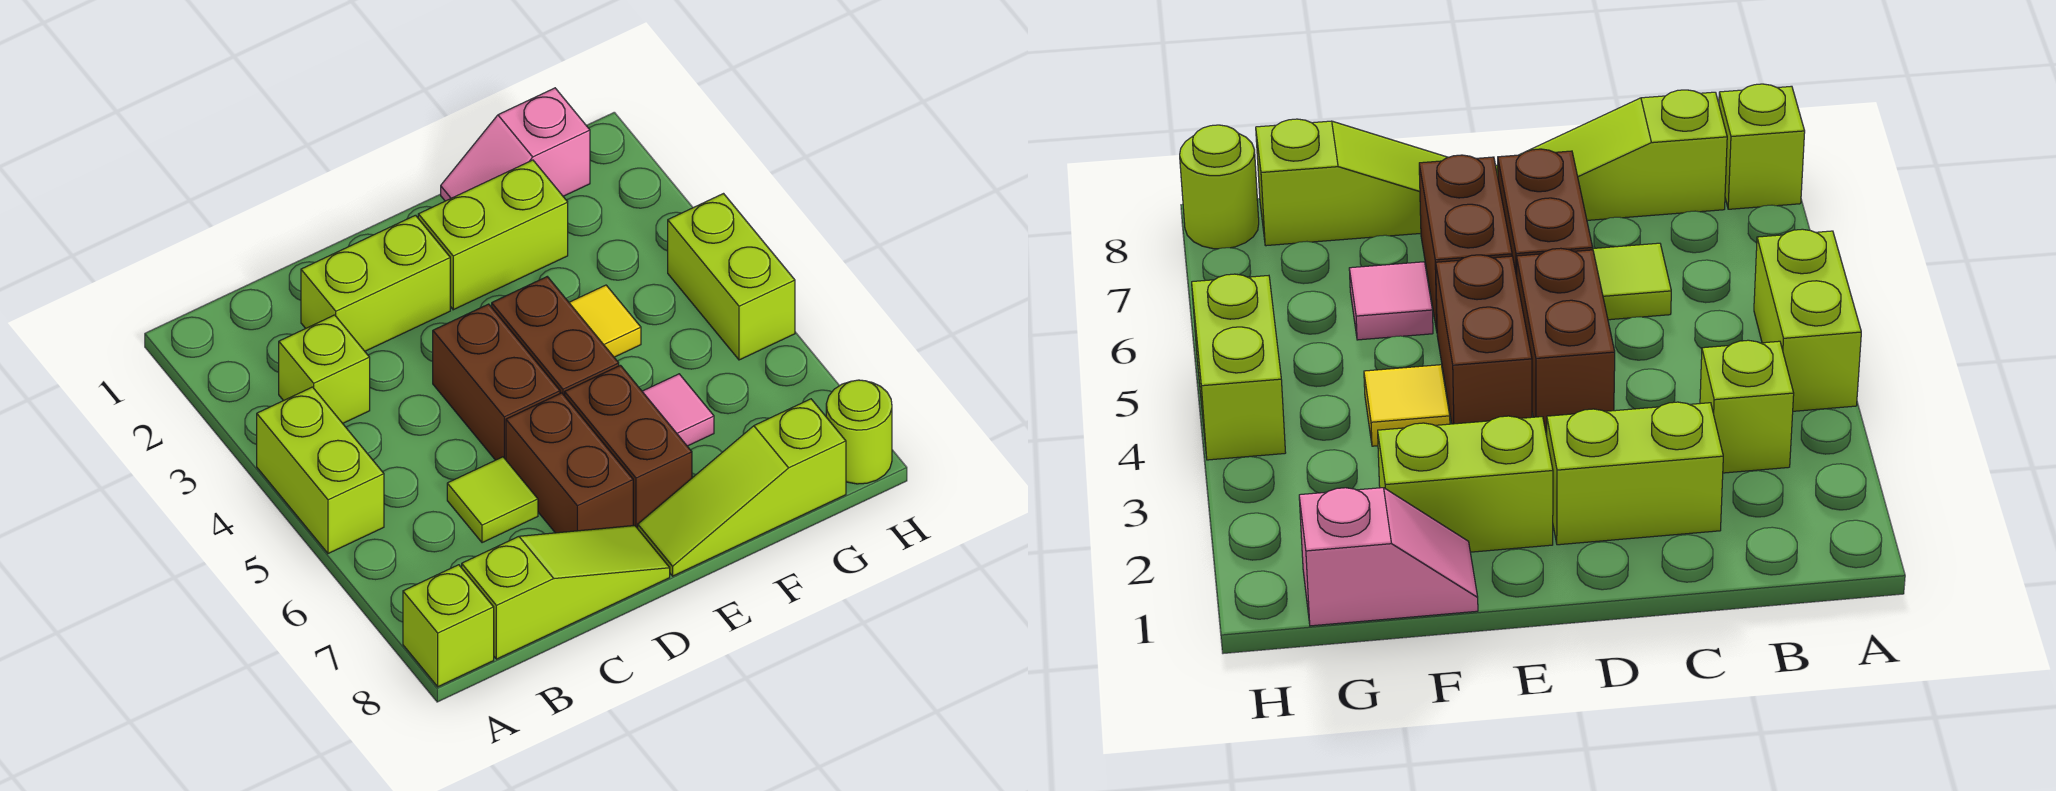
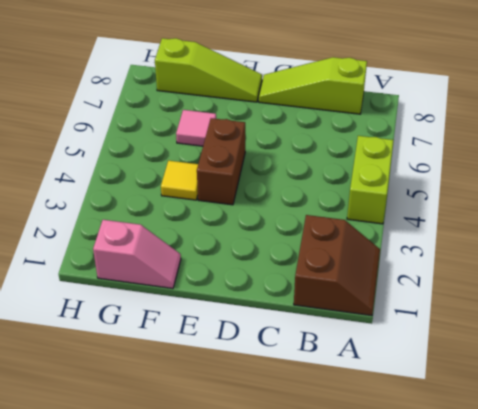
brown 2x2 slope [294,215,380,316] -> none
none -> lime 1x1 brick [403,565,494,687]
none -> lime 1x1 brick [279,315,370,423]
none -> lime 1x2 brick [301,215,450,351]

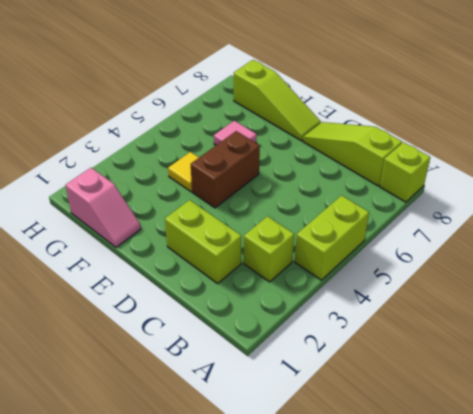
none -> lime 1x1 tile [447,457,538,543]
none -> brown 1x2 brick [433,304,560,460]
none -> brown 1x2 brick [506,393,633,533]

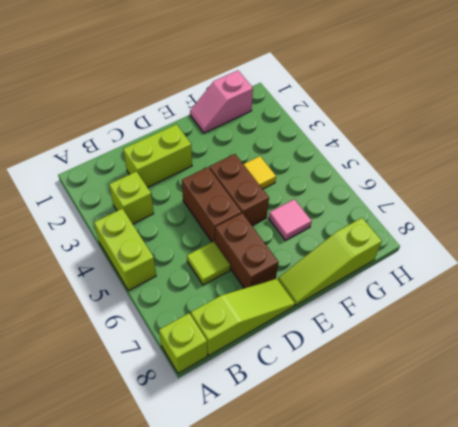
none -> lime 1x2 brick [418,160,568,310]
none -> brown 1x2 brick [565,365,692,528]
none -> lime 1x2 brick [668,194,795,360]

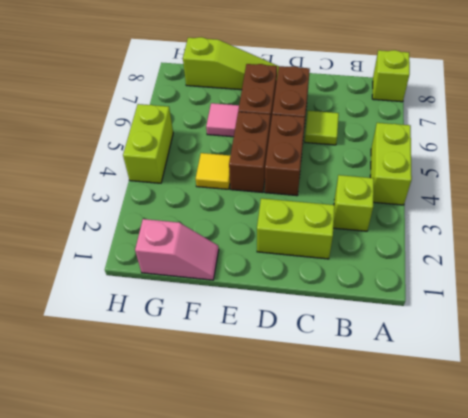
none -> lime 1x3 slope [462,526,670,659]
none -> lime 1x2 brick [418,160,568,310]
none -> lime 1x1 round brick [826,380,892,484]

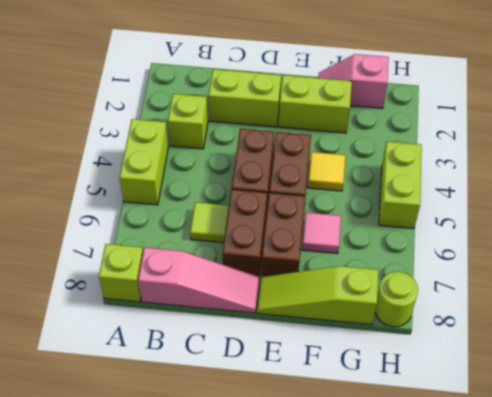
pink 1x3 slope [138,248,259,313] -> lime 1x3 slope [462,526,670,659]

